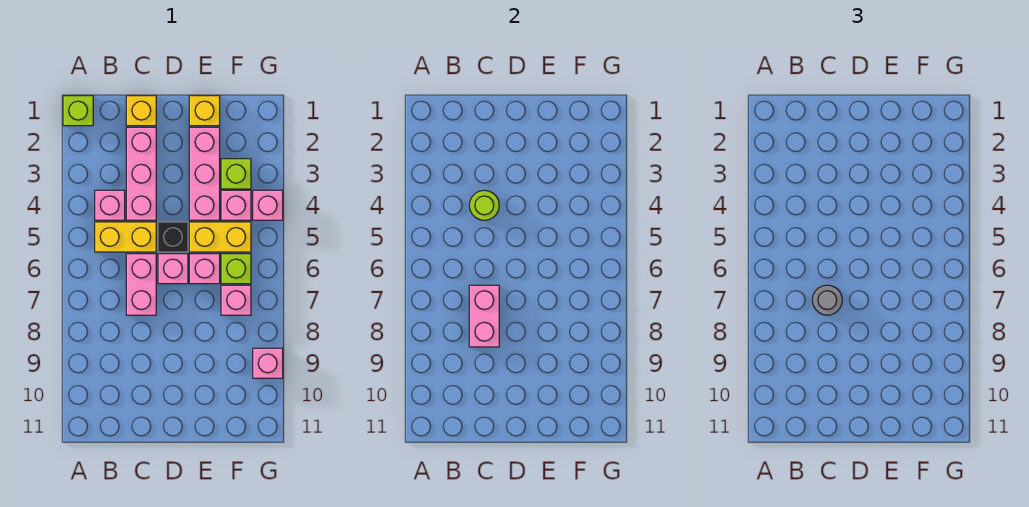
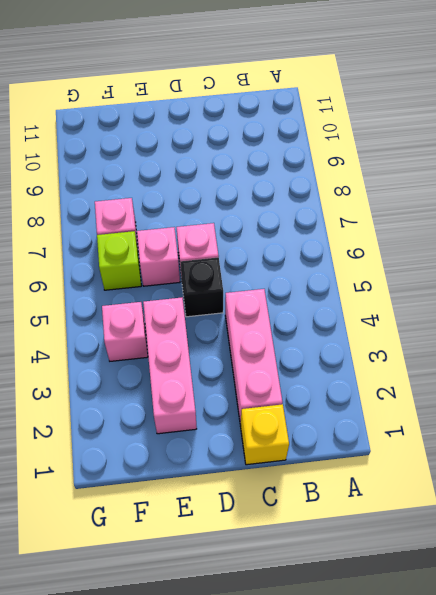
none -> lime 1x1 brick [63,96,93,126]
none -> pink 1x1 brick [95,190,125,220]
none -> yellow 1x2 brick [95,222,156,252]

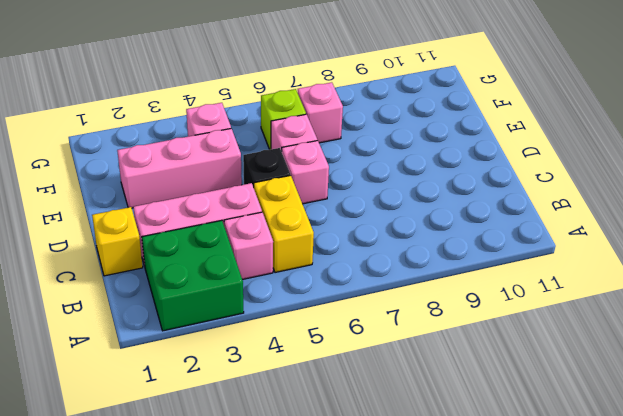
green 2x2 brick [142,220,244,331] -> none
none -> lime 1x1 brick [63,96,93,126]
none -> pink 1x2 brick [126,254,156,315]
none -> yellow 1x1 brick [189,96,220,126]

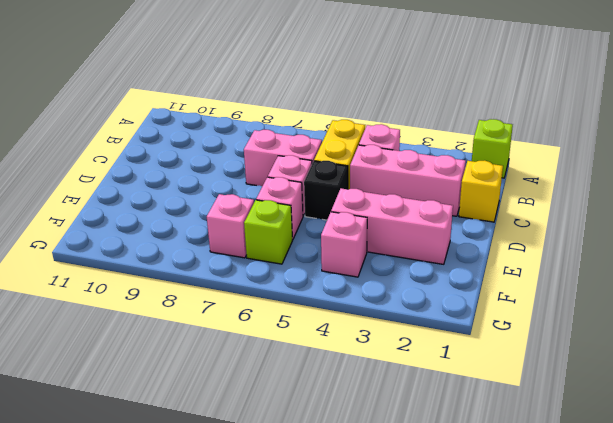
none -> yellow 1x1 brick [189,96,220,126]
none -> yellow 1x2 brick [189,222,251,252]
none -> lime 1x1 brick [221,159,251,189]

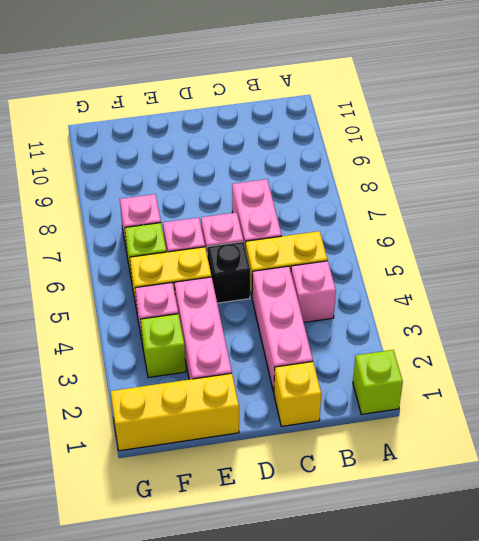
yellow 1x3 brick [111,373,239,451] -> yellow 1x1 brick [189,96,220,126]
none -> pink 1x1 brick [253,190,283,220]
none -> pink 1x1 brick [253,348,283,378]
none -> lime 1x1 round brick [469,190,499,220]

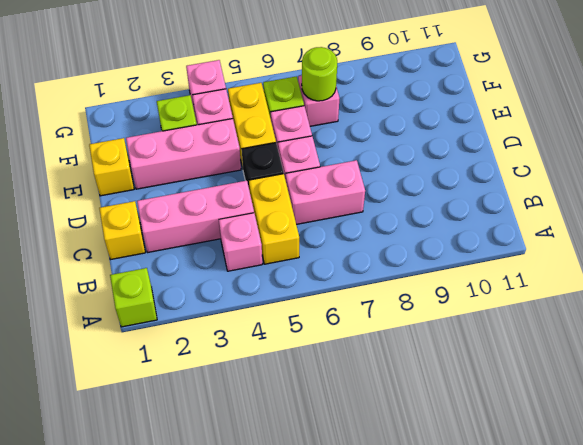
lime 1x1 round brick [302,47,337,101] -> lime 1x1 round brick moved to [469,190,499,220]
none -> pink 1x1 brick [253,348,283,378]
none -> pink 1x2 brick [469,285,499,347]
none -> grey 1x1 round brick [812,285,842,315]

